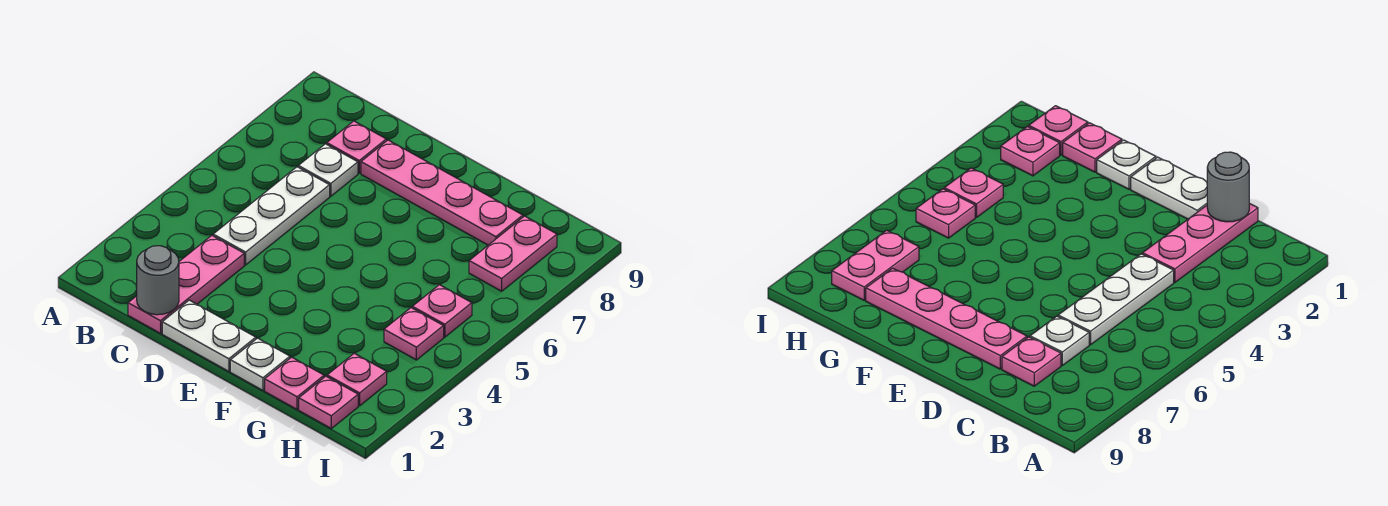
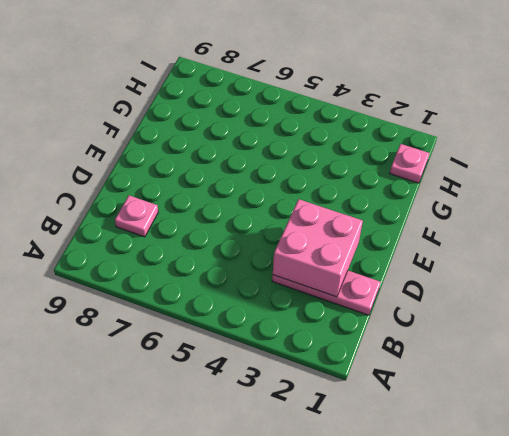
pink 2x2 brick [273,199,363,297] -> none
none -> white 1x3 plate [213,167,330,265]
none -> white 1x1 plate [298,144,358,196]
none -> white 1x2 plate [162,300,256,372]

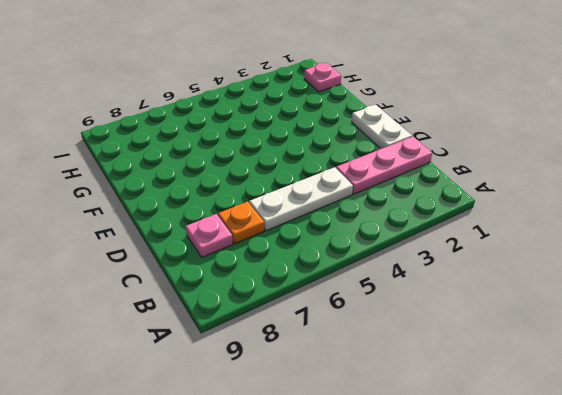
orange 1x1 plate [218,202,264,244] -> white 1x1 plate [298,144,358,196]
none -> pink 1x4 plate [361,140,523,245]
none -> white 1x1 plate [230,338,290,390]
none -> pink 1x1 plate [265,357,324,409]

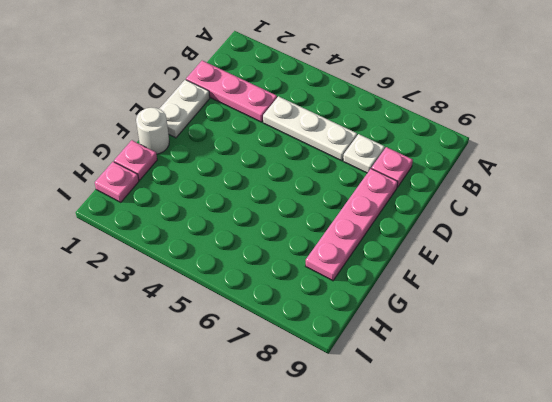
white 1x1 round brick [136,108,169,154] -> white 1x1 plate [230,338,290,390]
none -> pink 1x1 plate [327,353,387,406]
none -> pink 1x1 plate [384,308,444,360]
none -> pink 1x1 plate [412,285,472,337]

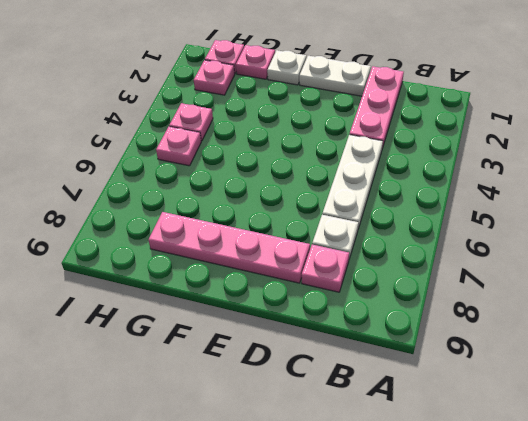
none -> pink 1x2 plate [469,216,557,291]
none -> grey 1x1 round brick [137,246,179,315]

